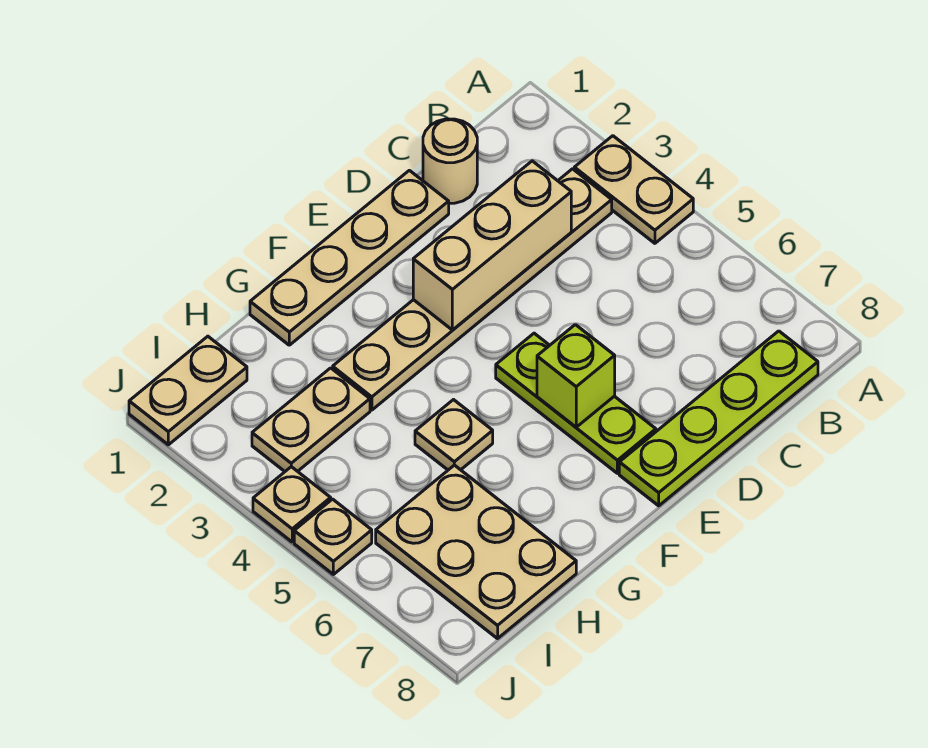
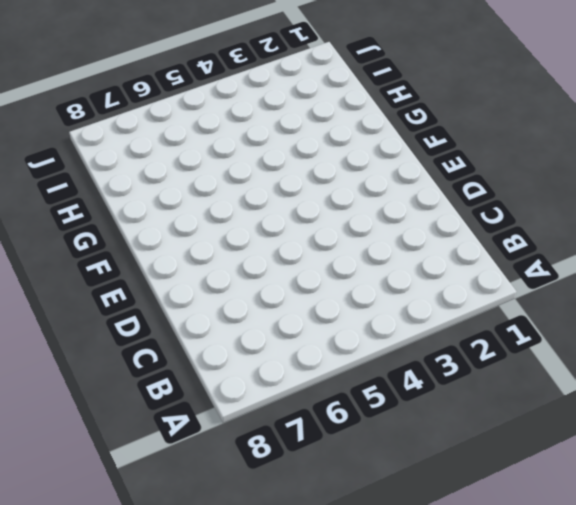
none -> tan 1x2 plate [574,136,693,243]
none -> tan 1x6 plate [333,169,612,410]
none -> lime 1x4 plate [619,331,818,506]

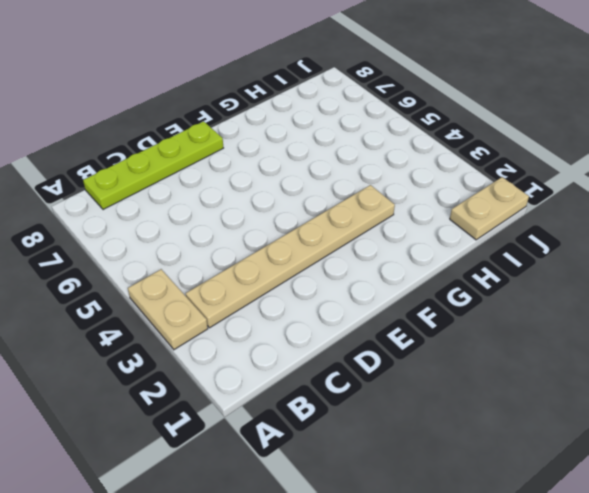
none -> tan 1x1 round brick [423,119,477,203]
none -> tan 1x4 plate [250,170,449,345]
none -> lime 1x3 plate [496,333,656,473]

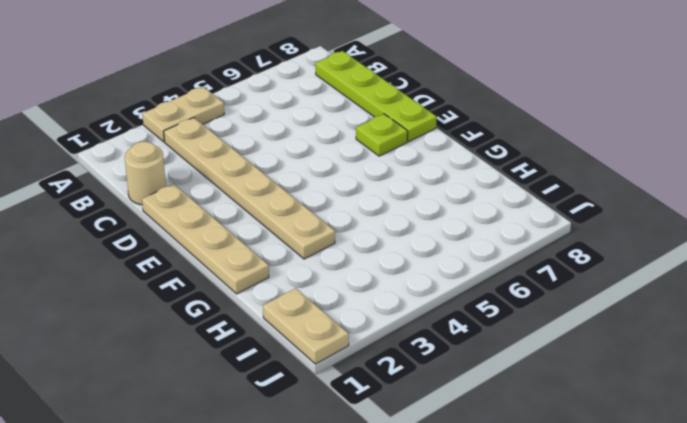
lime 1x1 plate [356,114,408,156] -> lime 1x3 plate [496,333,656,473]
none -> tan 1x1 plate [415,400,493,470]
none -> tan 1x2 plate [252,368,370,471]
none -> tan 2x3 plate [376,465,576,639]

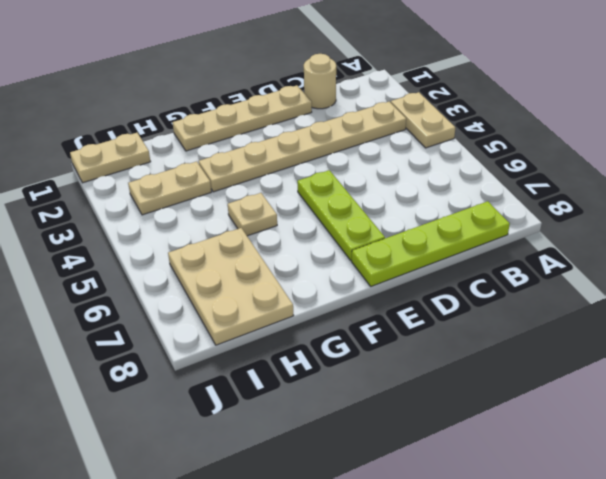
none -> tan 1x1 plate [253,467,331,542]
none -> tan 1x1 plate [294,499,372,574]
none -> tan 1x3 brick [413,161,571,330]

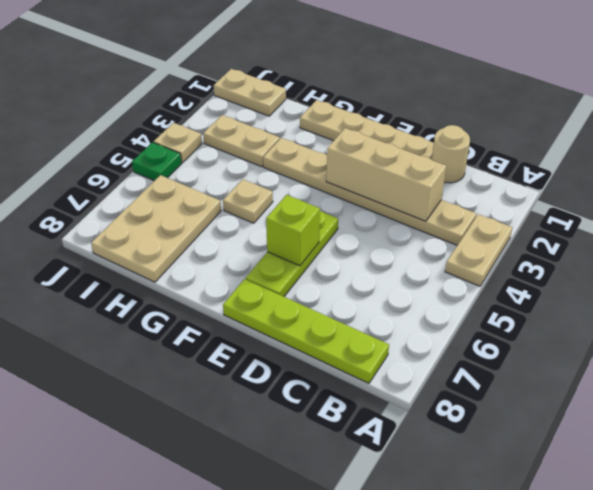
green 1x1 plate [132,142,182,181] -> tan 1x1 plate [294,499,372,574]

